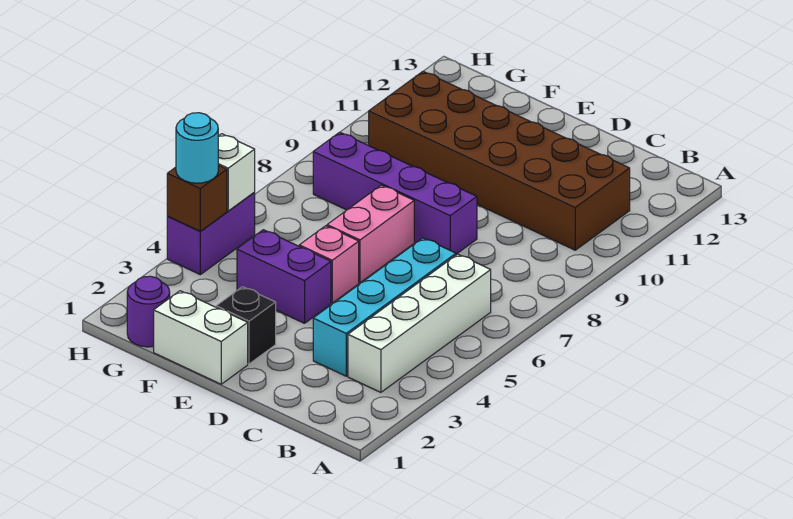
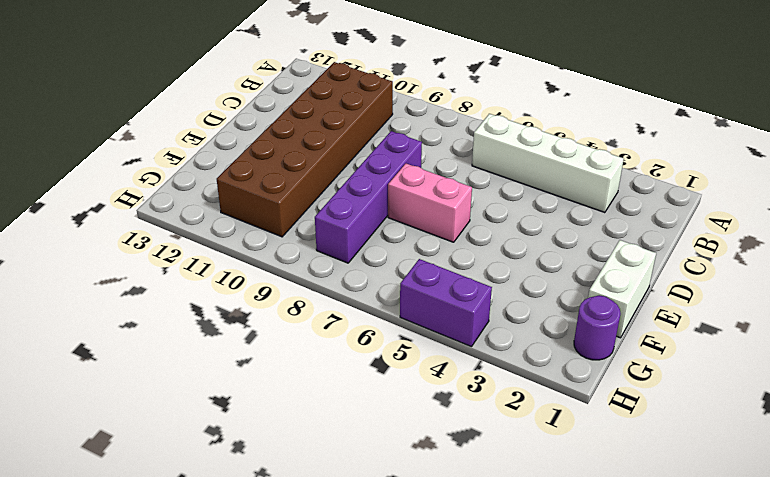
none -> cyan 1x4 brick [313,238,456,376]
none -> black 1x1 brick [216,287,276,364]
none -> purple 1x2 brick [237,230,331,323]

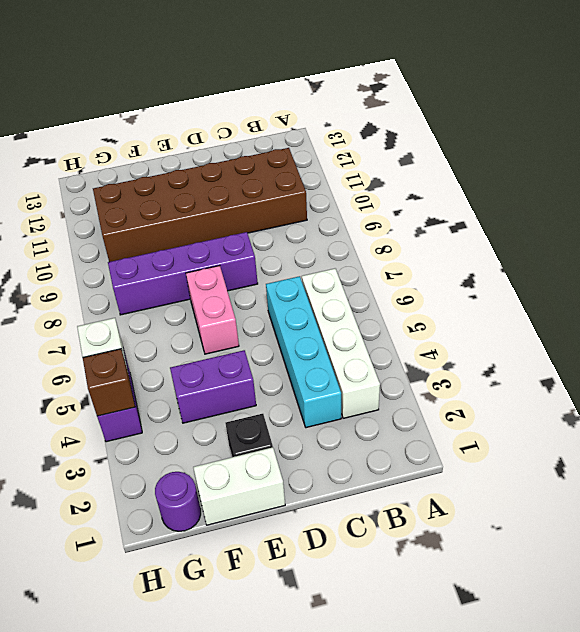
none -> pink 1x1 brick [299,226,359,303]
none -> cyan 1x1 round brick [176,113,218,183]

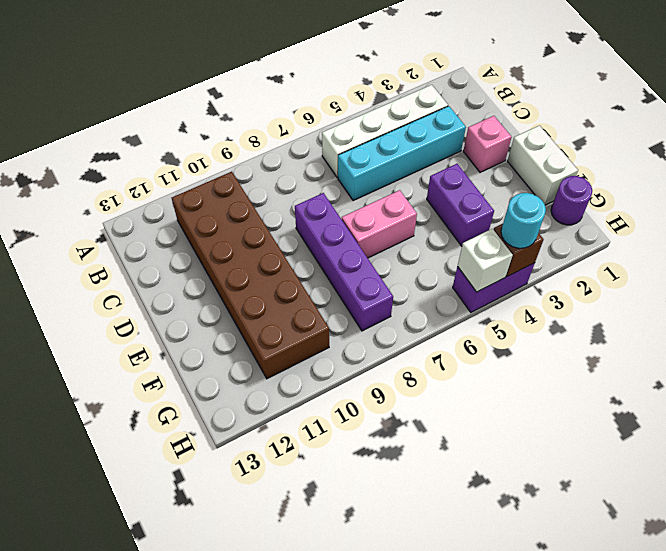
pink 1x1 brick [463,116,512,172] -> pink 1x1 brick moved to [299,226,359,303]
none -> black 1x1 brick [216,287,276,364]

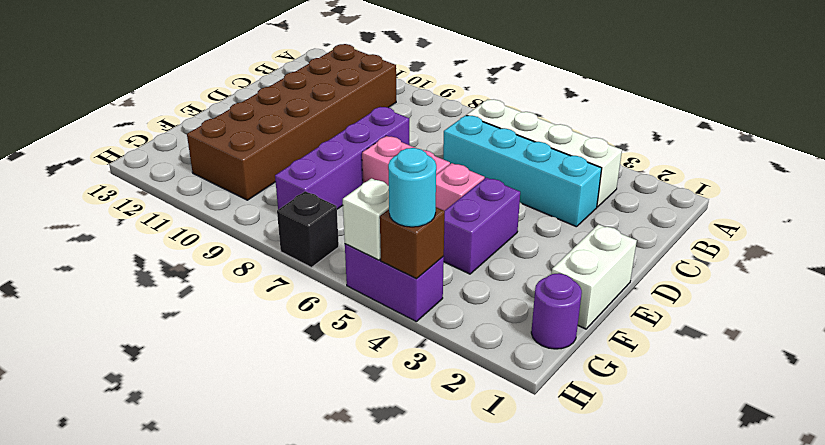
black 1x1 brick [277,191,339,267] -> black 1x1 brick moved to [216,287,276,364]

